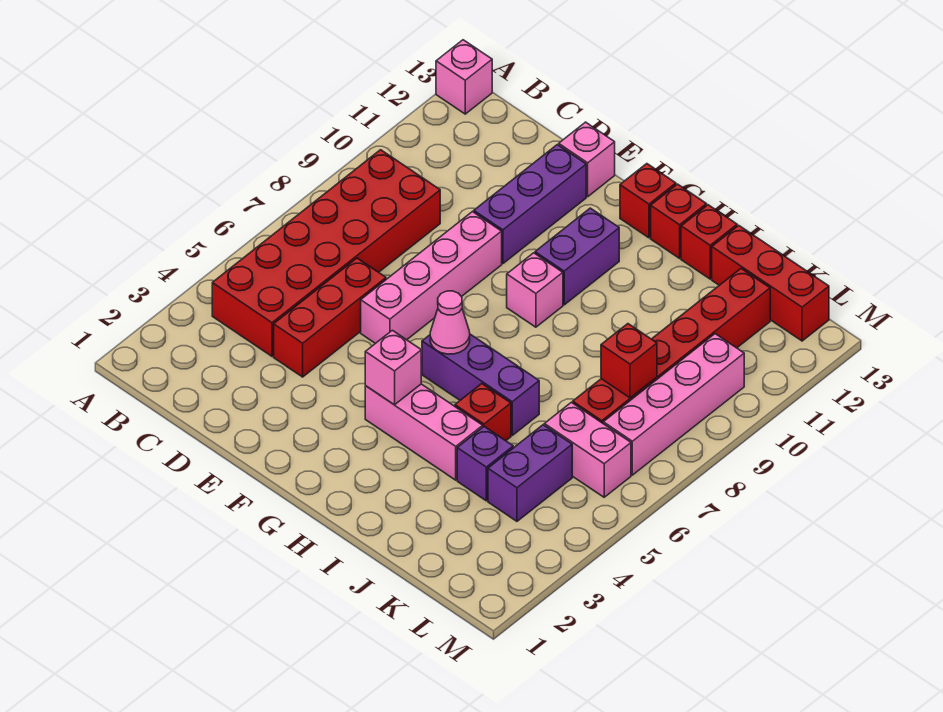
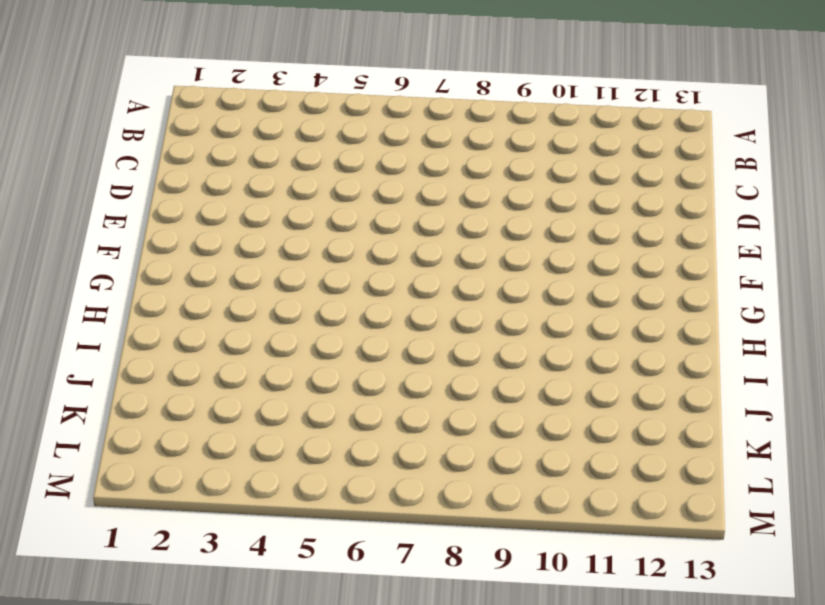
none -> pink 1x1 brick [436,40,492,114]
none -> red 2x6 brick [212,150,440,356]
none -> red 1x3 brick [274,258,386,377]

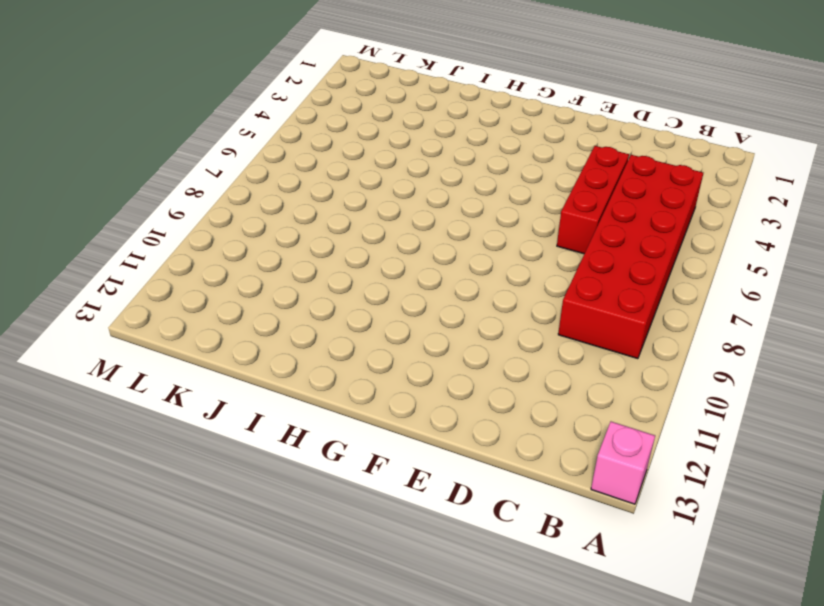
none -> pink 1x4 brick [361,212,502,343]
none -> purple 1x3 brick [474,145,586,264]
none -> pink 1x1 brick [559,122,615,196]

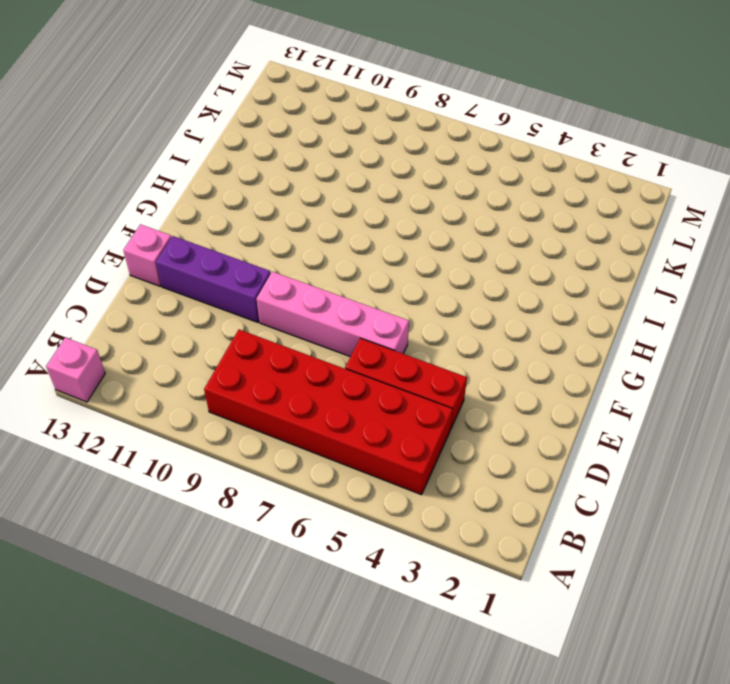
none -> pink 1x3 brick [365,384,483,480]
none -> purple 1x3 brick [422,334,539,435]
none -> pink 1x1 brick [507,253,563,327]

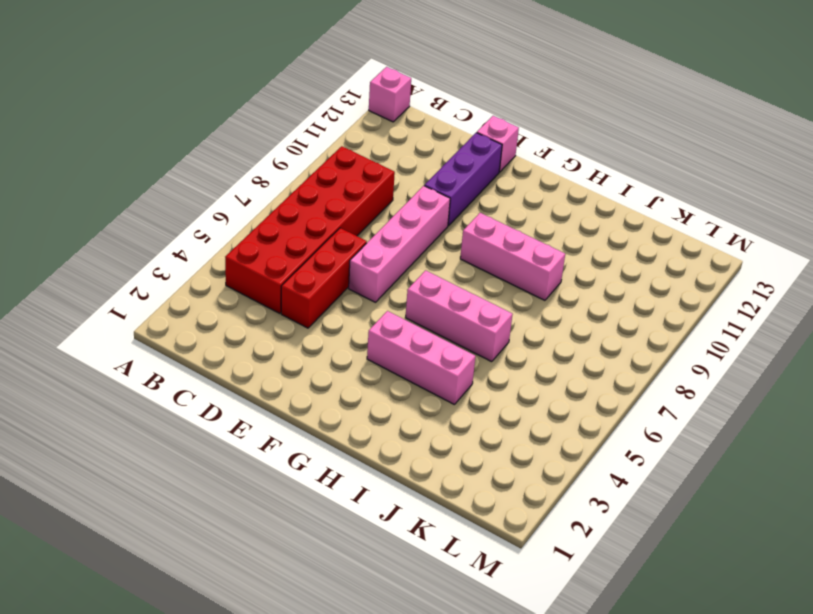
pink 1x3 brick [405,270,513,362] -> purple 1x3 brick [422,334,539,435]
pink 1x3 brick [460,213,565,300] -> pink 1x1 brick [507,253,563,327]
none -> purple 1x2 brick [535,208,619,305]
none -> red 1x1 brick [620,164,676,238]
none -> red 1x1 brick [651,184,707,258]

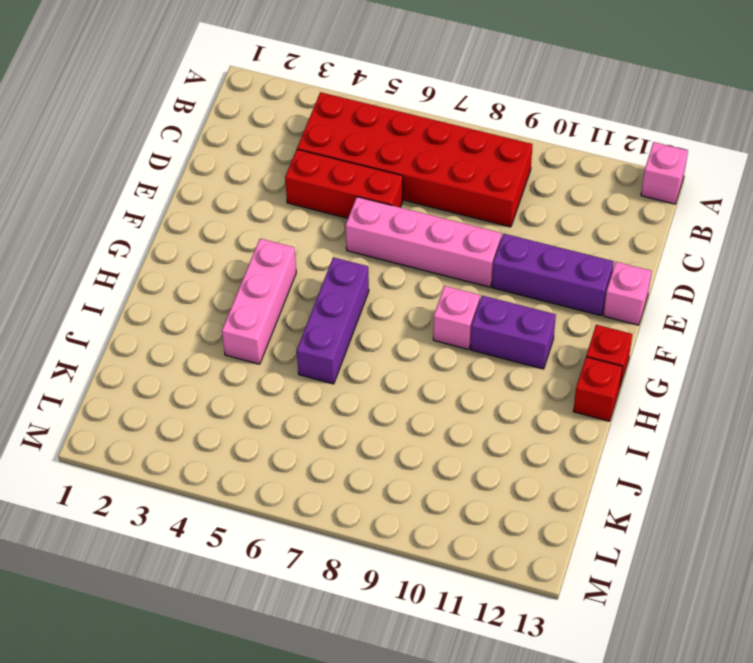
none -> red 1x1 brick [455,384,511,441]
none -> red 1x1 brick [681,205,737,279]
none -> purple 1x1 brick [457,426,513,501]

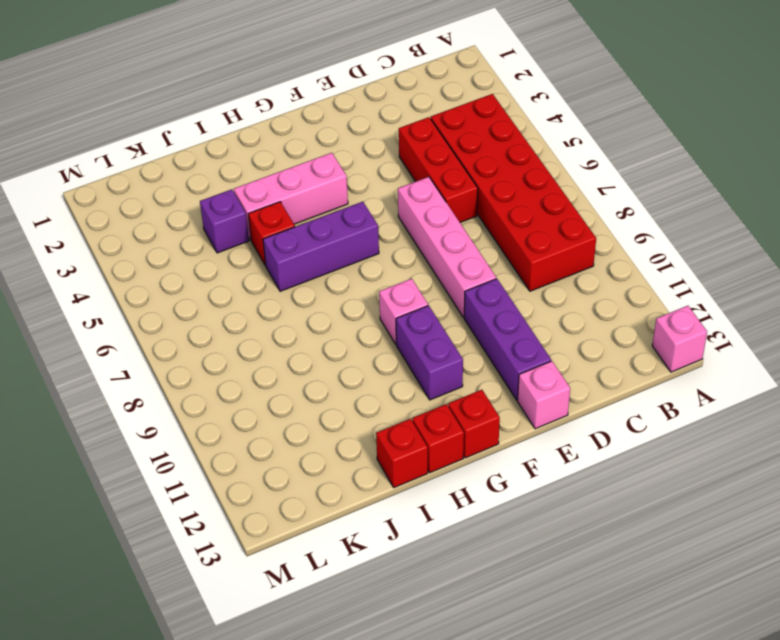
none -> red 1x3 brick [712,225,829,341]
none -> purple 1x2 brick [488,425,572,521]
none -> pink 1x2 brick [544,402,631,497]

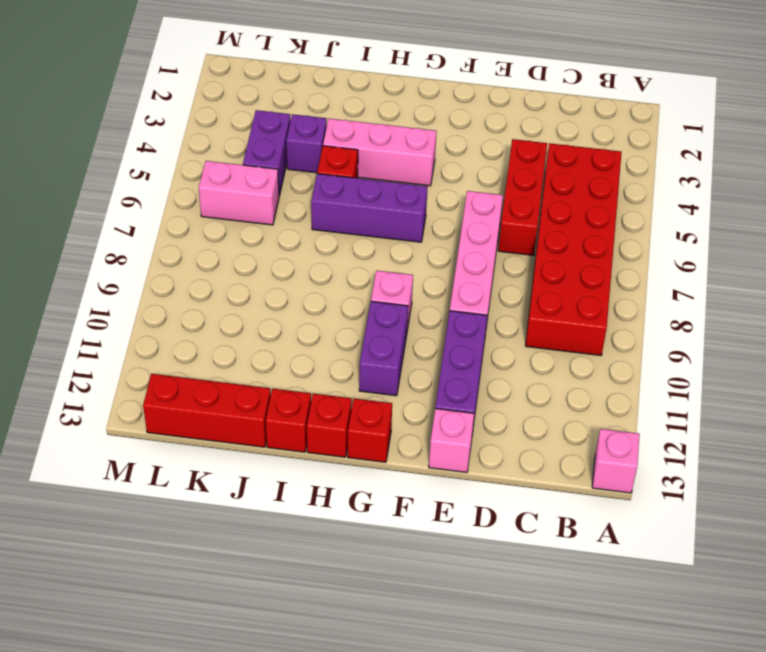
none -> red 1x6 brick [573,269,770,423]
none -> pink 1x4 brick [603,334,744,475]
none -> pink 1x1 brick [365,330,421,405]

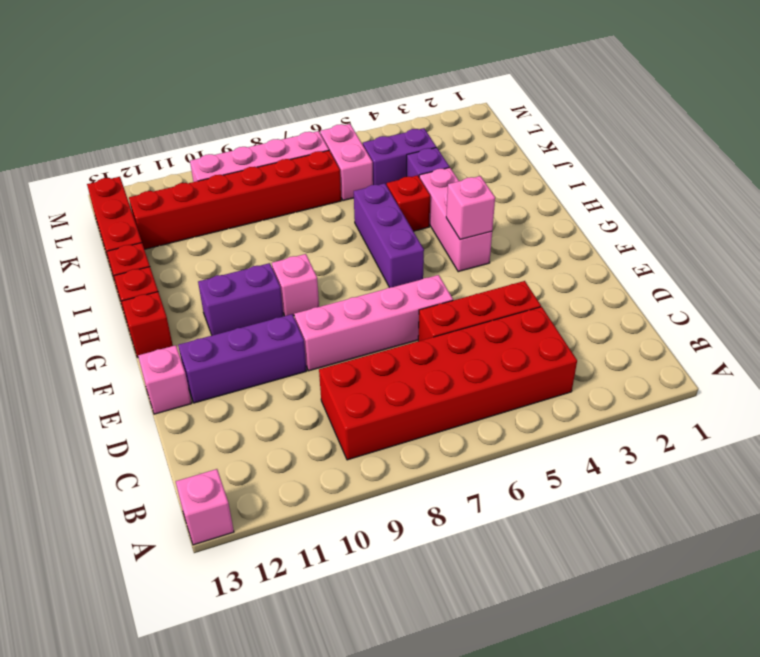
none -> pink 1x1 cone [430,291,470,354]
none -> red 1x1 brick [601,324,657,398]

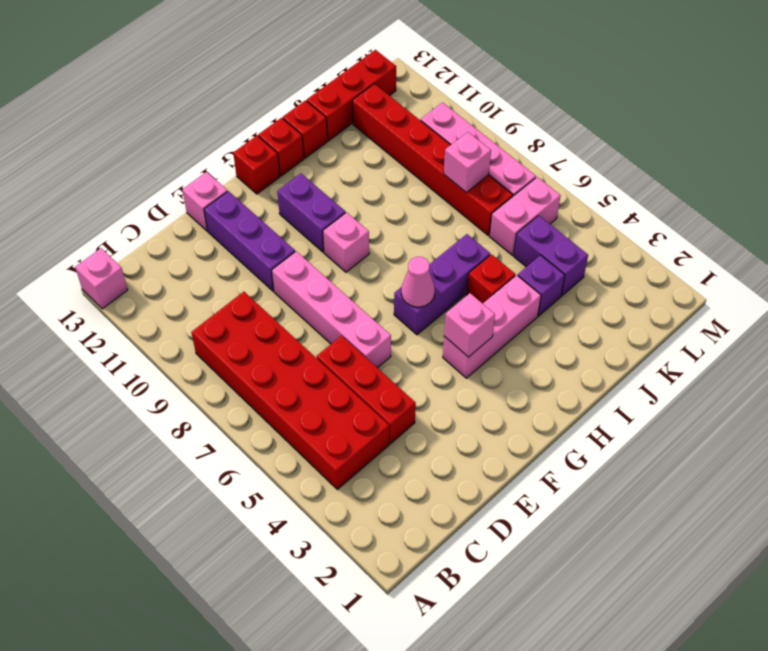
pink 1x1 brick [444,132,491,192] -> red 1x1 brick [601,324,657,398]

